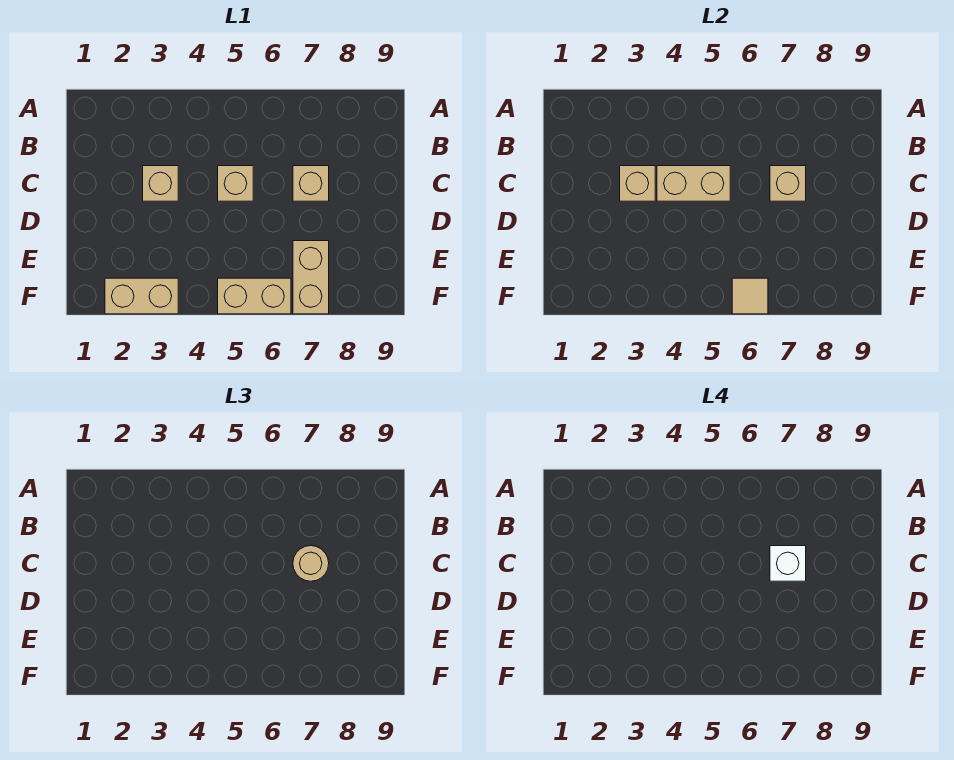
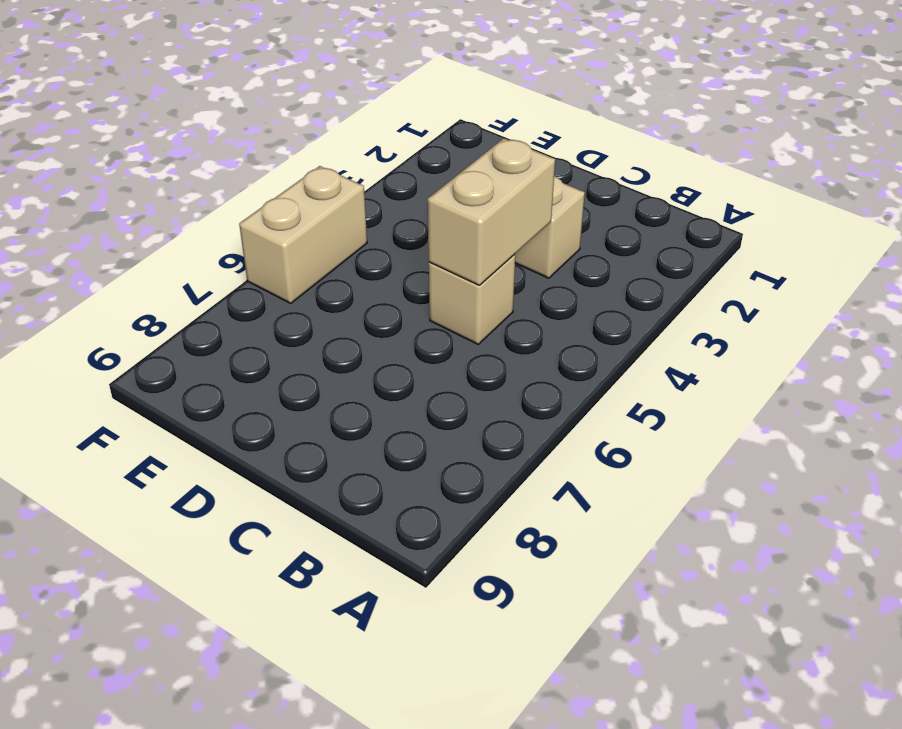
none -> tan 1x1 brick [293,166,329,201]
none -> tan 1x2 brick [293,241,329,314]
none -> tan 1x2 brick [105,278,178,314]

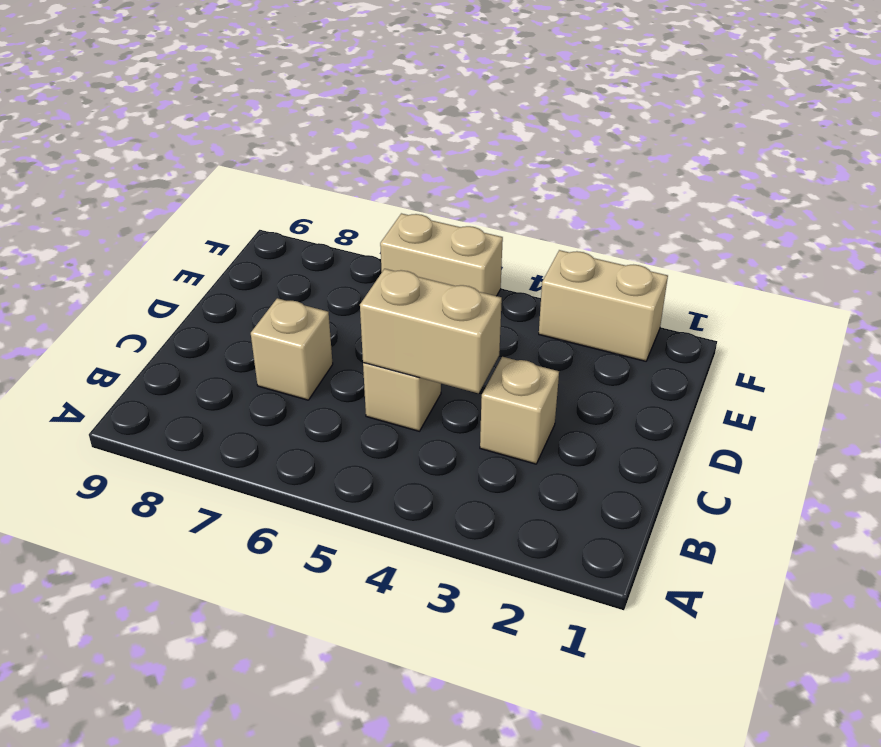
none -> tan 1x2 brick [293,241,329,314]
none -> tan 1x1 brick [620,166,655,201]
none -> tan 1x1 brick [770,166,806,201]

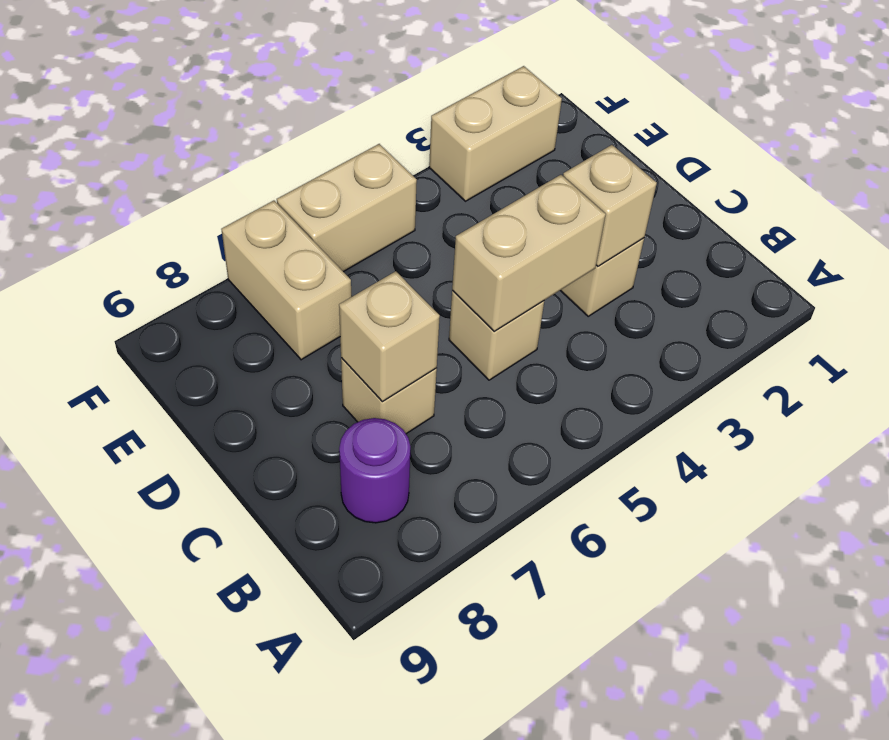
purple 1x1 round brick [339,418,411,523] -> none
none -> tan 1x1 tile [732,278,768,314]
none -> tan 1x1 round brick [293,546,329,581]
none -> white 1x1 brick [770,546,806,581]

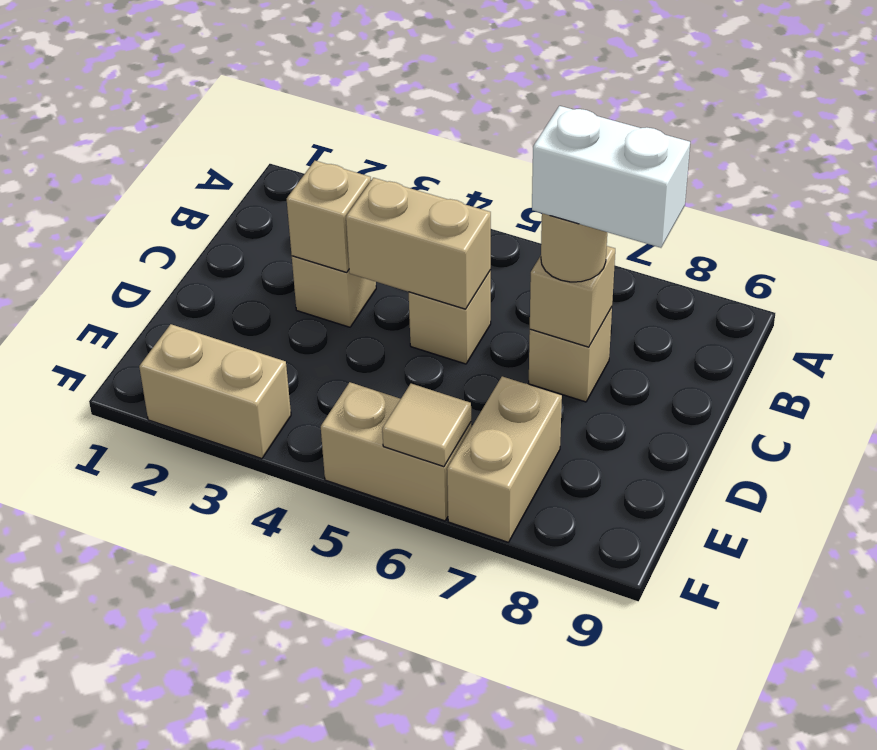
white 1x2 brick [532,106,690,248] -> white 1x1 brick [770,546,806,581]

